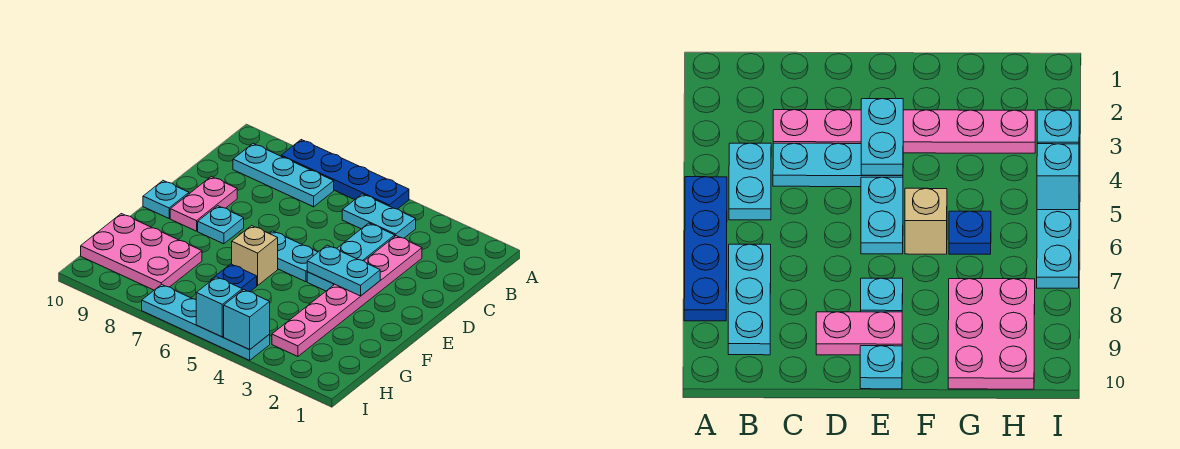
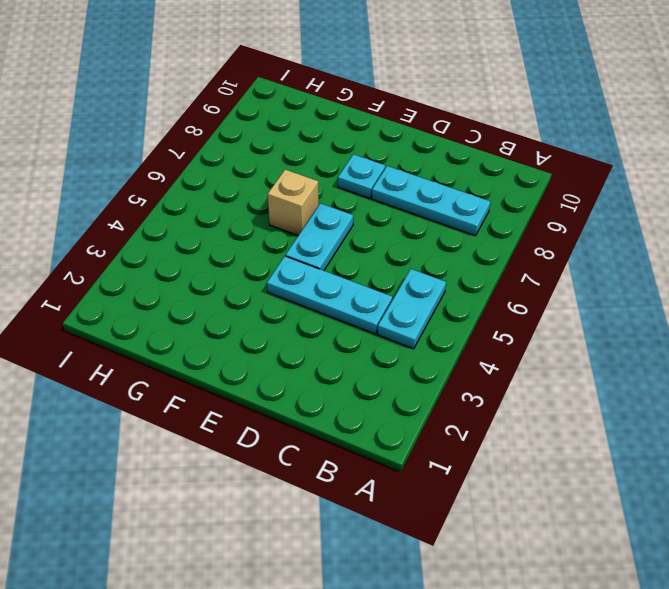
cyan 1x3 plate [372,166,490,236] -> cyan 1x3 plate turned to [233,144,334,207]
none -> blue 1x4 plate [281,140,409,209]
none -> pink 1x6 plate [272,236,422,356]
none -> pink 1x2 plate [170,177,237,231]

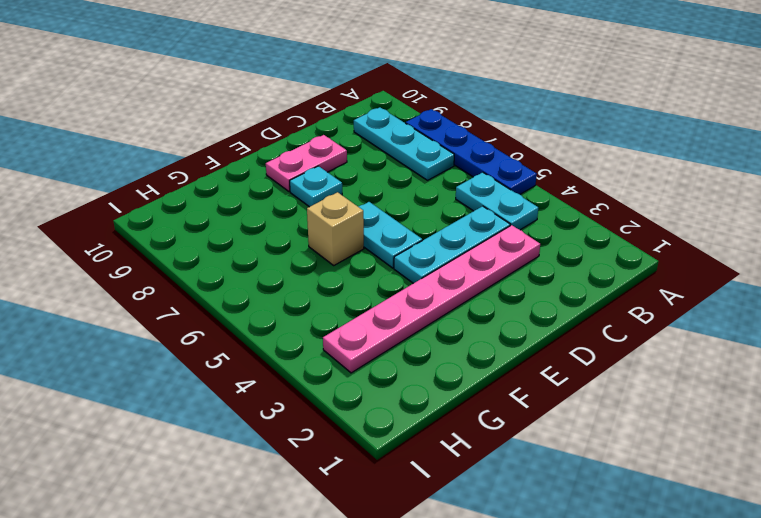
none -> cyan 1x1 plate [143,181,189,218]
none -> blue 1x1 plate [211,264,257,292]
none -> pink 2x3 plate [81,214,202,290]

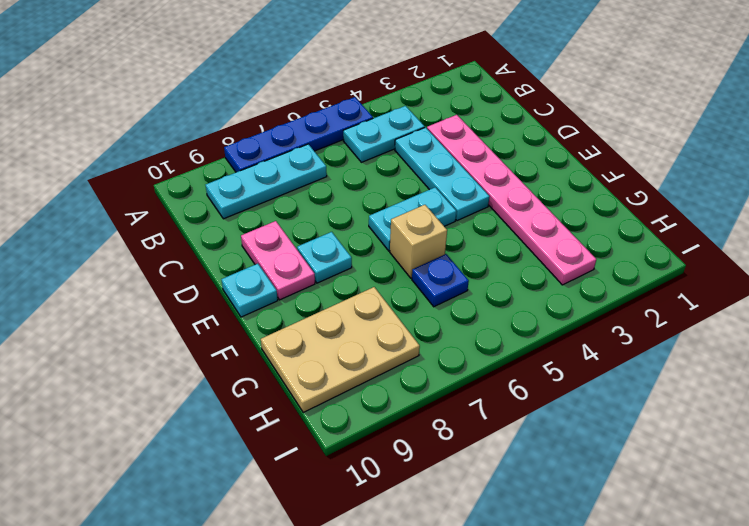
tan 2x3 plate [261,287,420,412] -> pink 2x3 plate [81,214,202,290]
none -> cyan 1x4 plate [142,284,270,360]
none -> cyan 1x2 plate [307,245,380,296]
none -> cyan 1x1 brick [224,289,270,350]

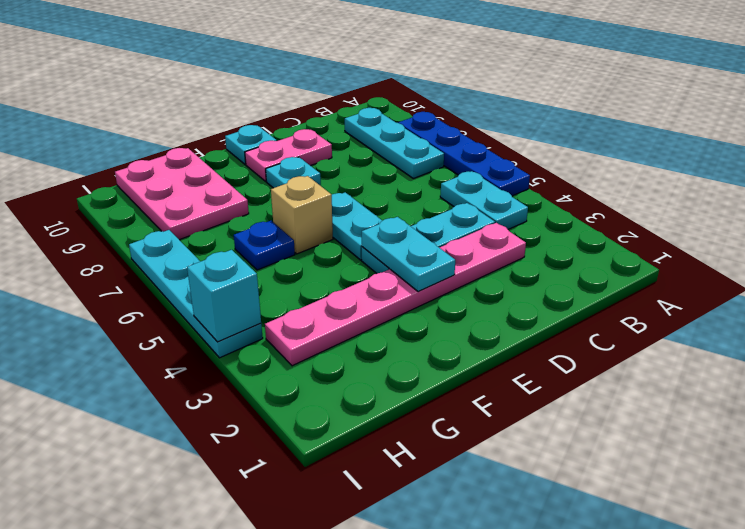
none -> cyan 1x1 brick [196,277,242,337]

